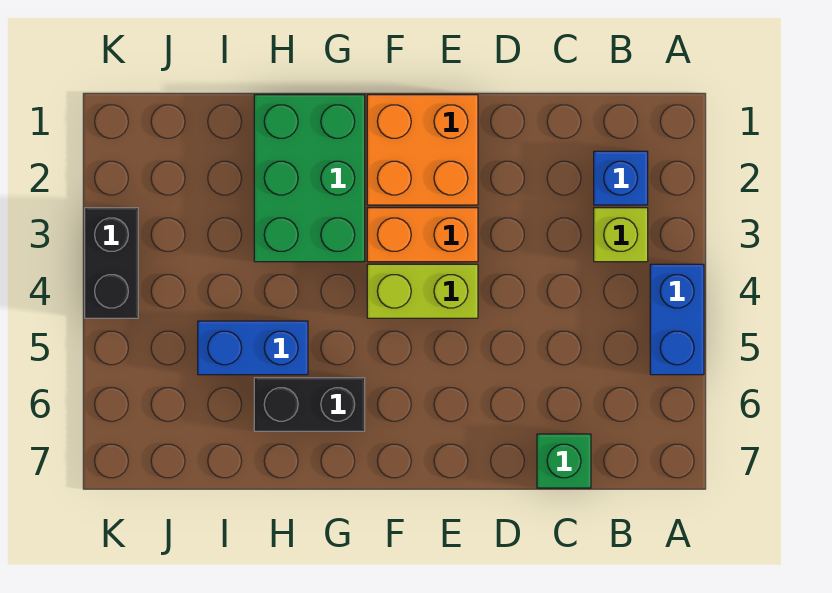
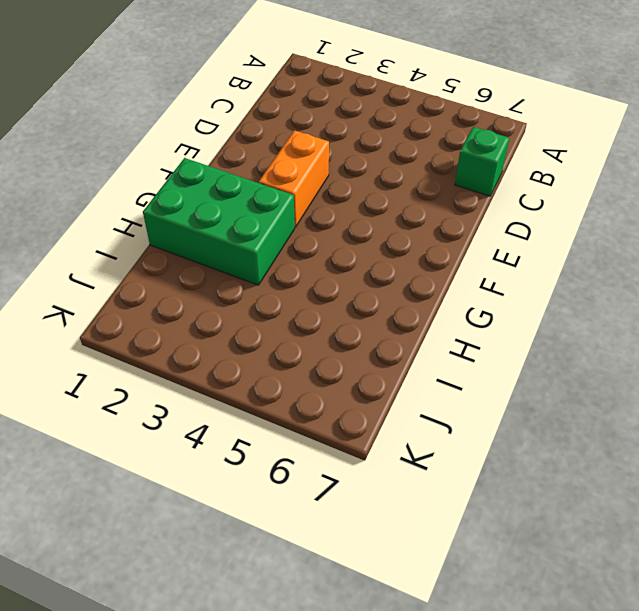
none -> blue 1x2 brick [650,264,704,375]
none -> blue 1x1 brick [594,151,648,205]

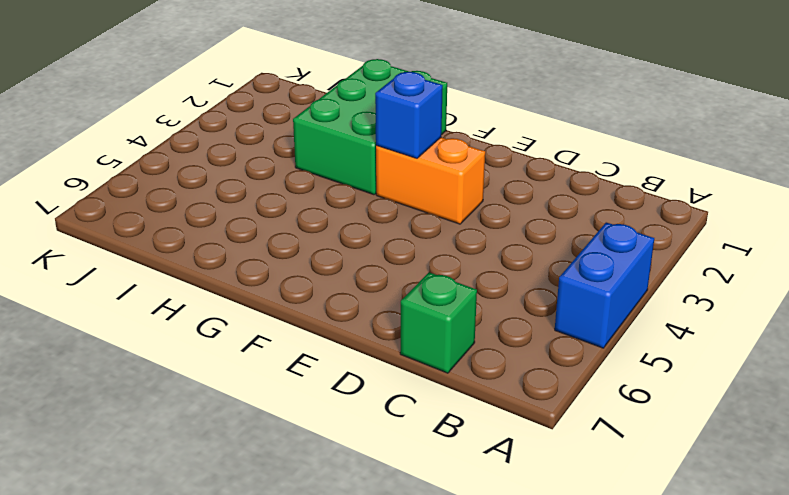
blue 1x1 brick [375,72,443,158] -> blue 1x1 brick moved to [594,151,648,205]
none -> lime 1x1 brick [594,208,648,262]
none -> orange 2x2 brick [367,95,478,205]

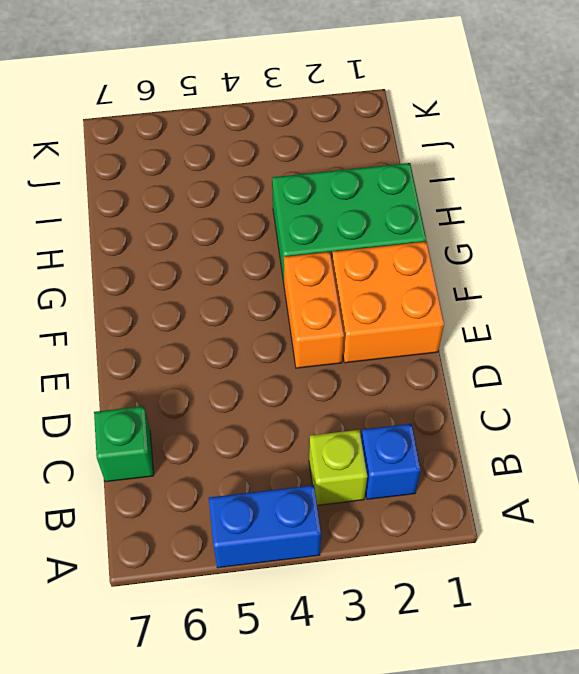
none -> lime 1x2 brick [367,264,478,318]
none -> black 1x2 brick [254,378,365,431]

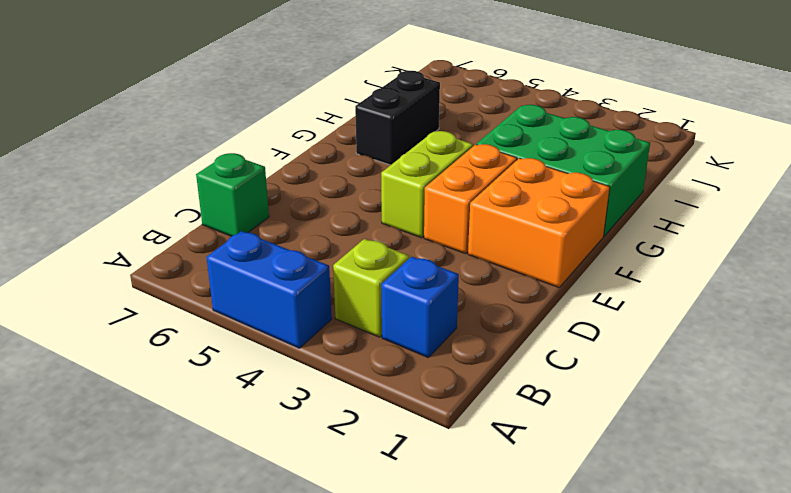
none -> blue 1x2 brick [198,321,308,375]
none -> black 1x2 brick [85,208,138,318]

